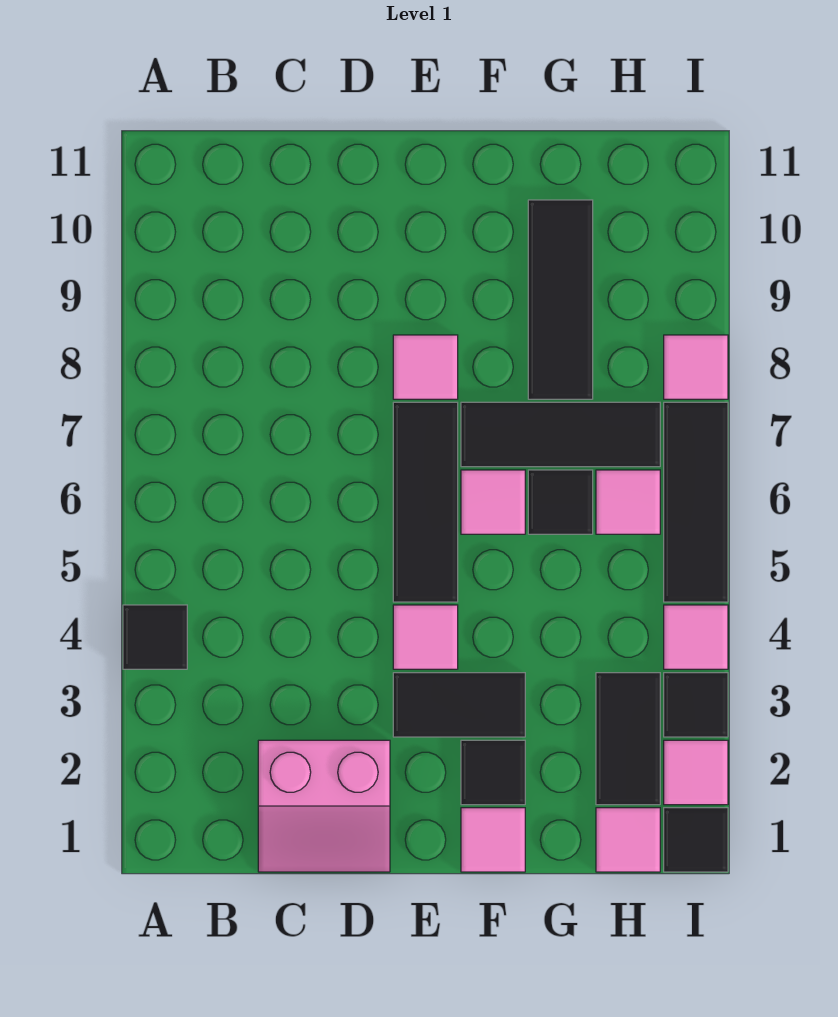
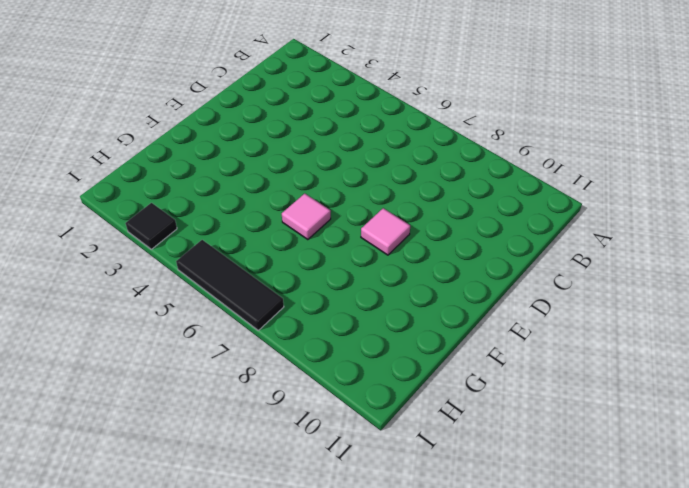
none -> black 1x1 tile [123,605,187,669]
none -> pink 2x2 slope [258,740,390,872]
none -> black 1x2 tile [393,673,525,737]

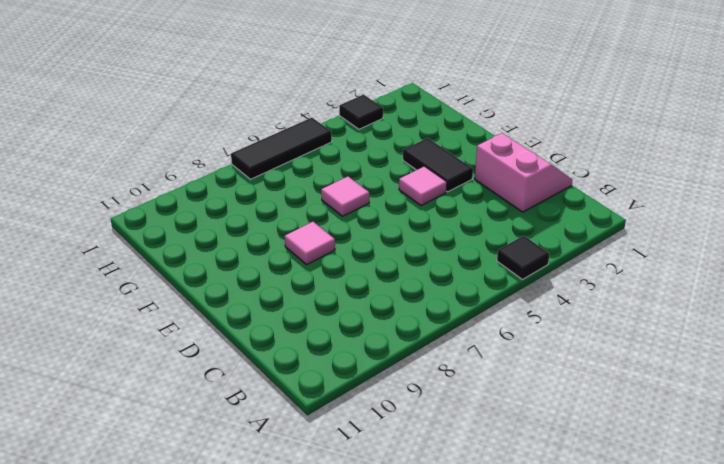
none -> black 1x3 tile [393,402,458,602]
none -> pink 1x1 tile [461,808,525,872]
none -> black 1x1 tile [461,740,525,805]

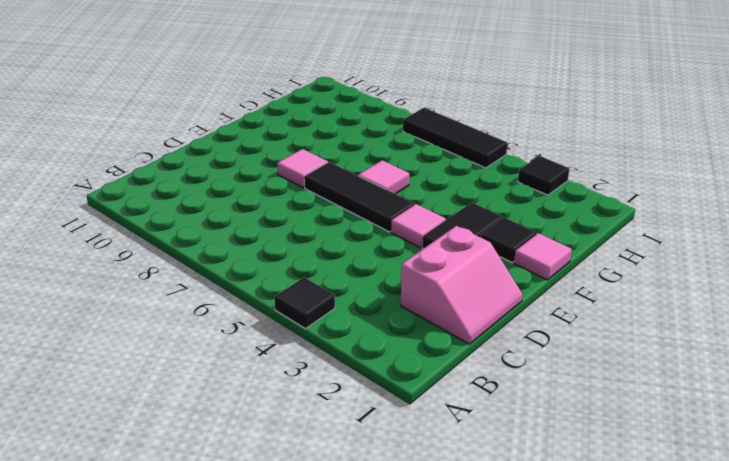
none -> black 1x3 tile [461,402,660,467]
none -> black 1x1 tile [528,470,593,534]
none -> black 1x3 tile [528,200,593,399]

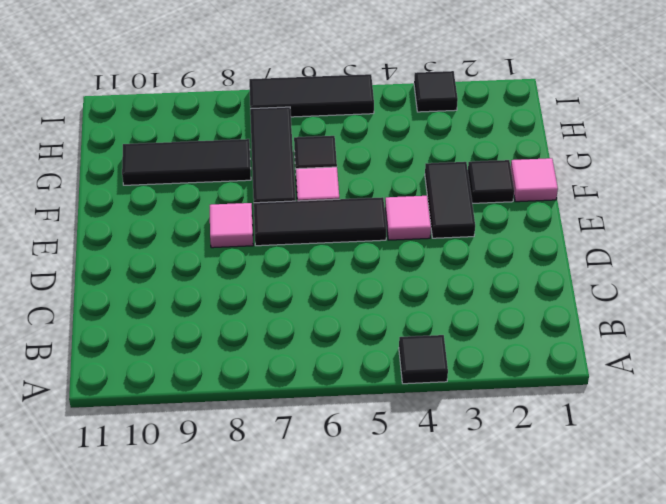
none -> pink 2x2 slope [258,740,390,872]
none -> pink 1x1 tile [596,808,660,872]
none -> black 1x2 tile [596,673,660,805]

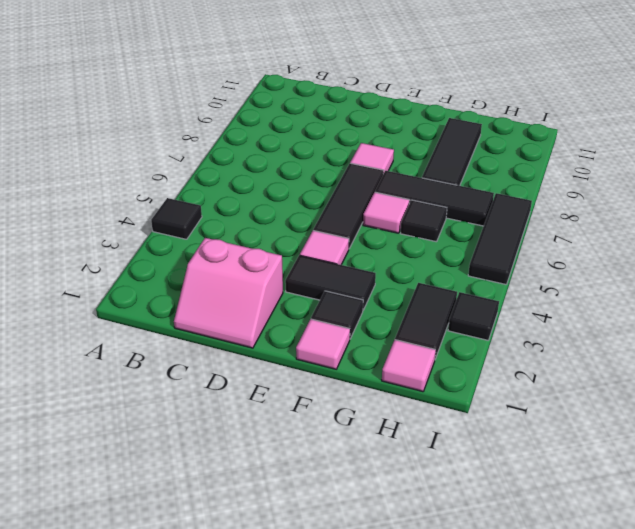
none -> pink 1x1 tile [596,470,660,534]
none -> black 1x1 tile [664,808,728,872]
none -> pink 1x1 tile [664,740,728,805]

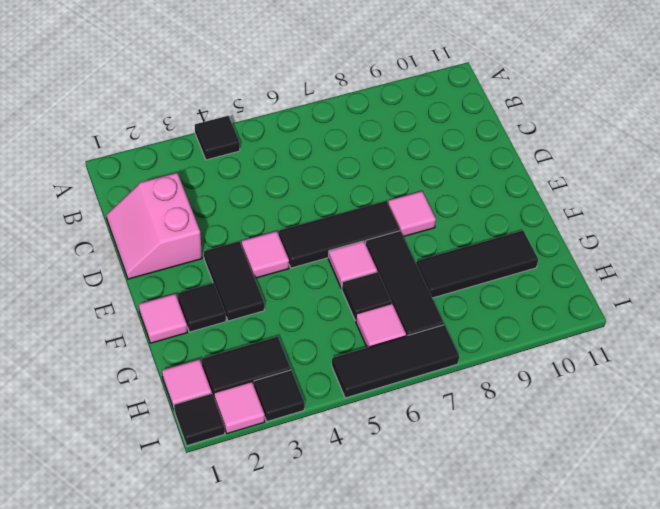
none -> pink 1x1 tile [664,605,728,669]
none -> pink 1x1 tile [664,335,728,399]

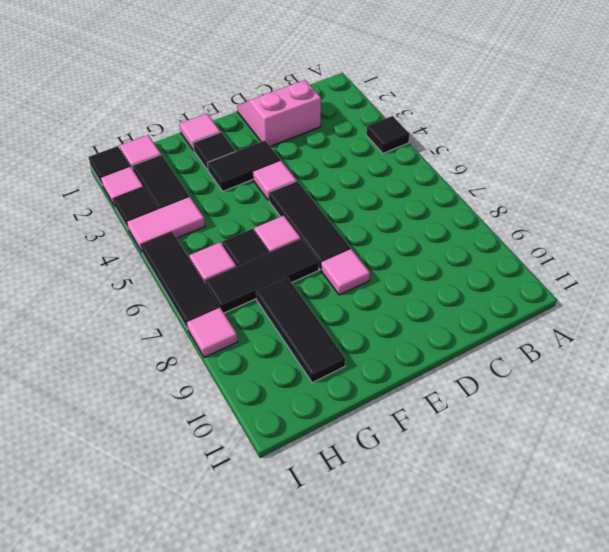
pink 1x2 tile [127,196,205,252] -> pink 1x1 tile [664,605,728,669]

